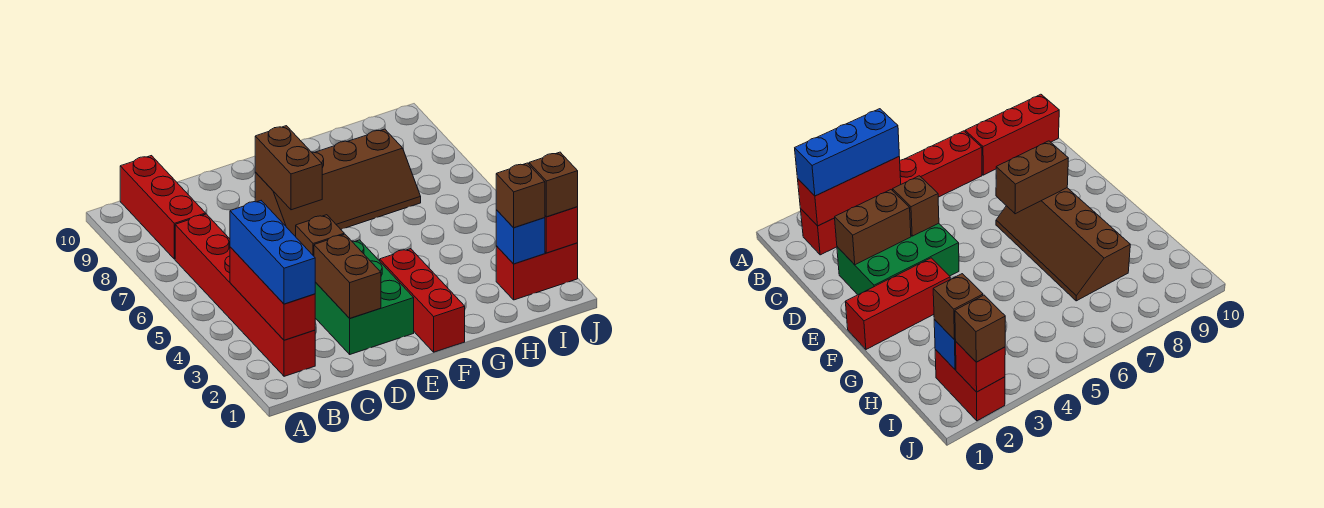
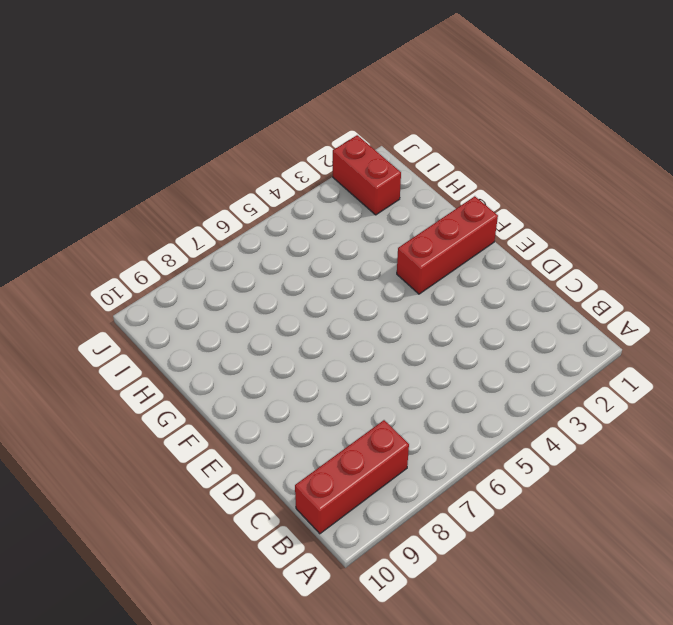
none -> red 1x6 brick [175,214,315,376]
none -> green 2x3 brick [315,240,414,354]
none -> brown 2x4 slope [255,129,421,237]

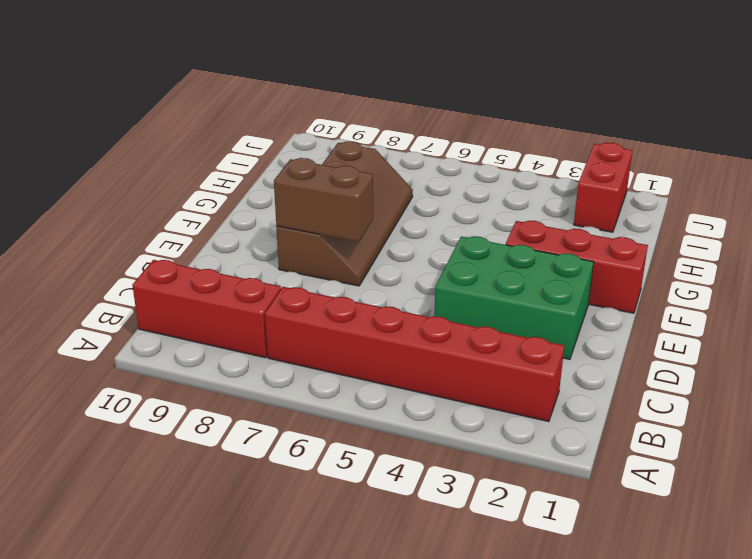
none -> red 1x3 brick [230,247,315,340]
none -> brown 1x2 brick [314,234,381,318]
none -> brown 1x1 brick [296,215,344,256]

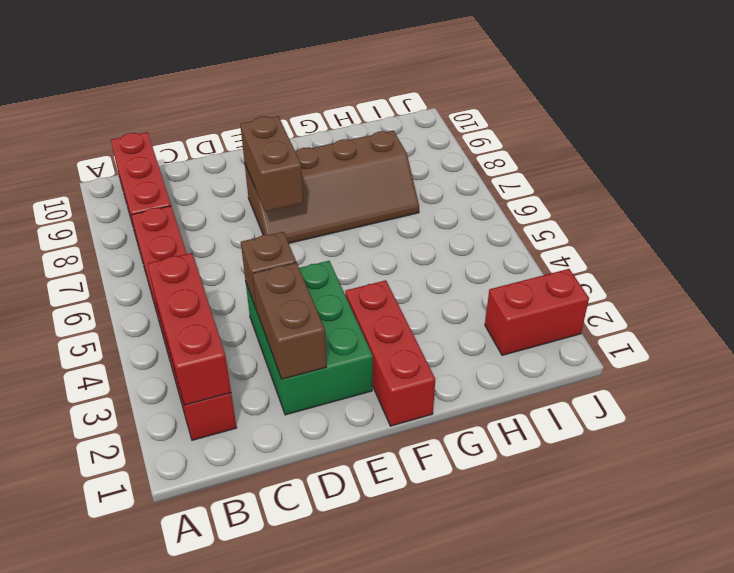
none -> blue 1x1 brick [496,210,545,264]
none -> red 1x1 brick [545,207,578,253]
none -> blue 1x3 brick [230,201,315,304]

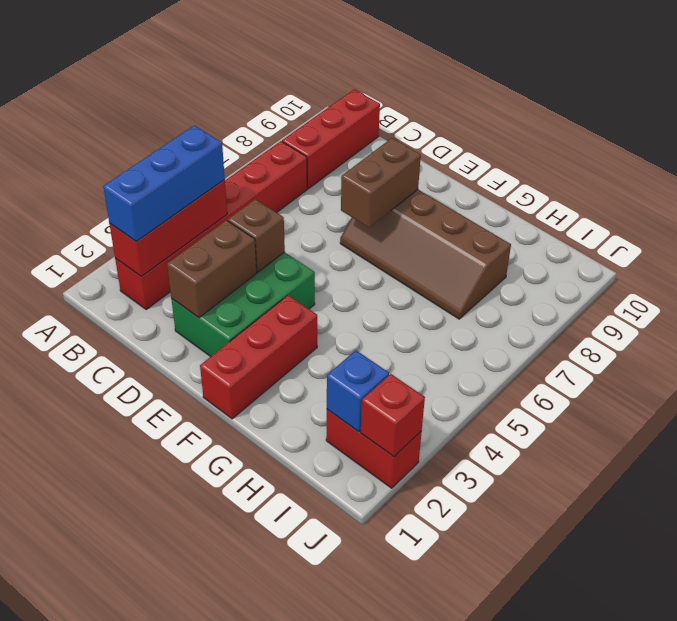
none -> brown 1x1 brick [496,163,545,228]
none -> brown 1x1 brick [529,152,578,217]

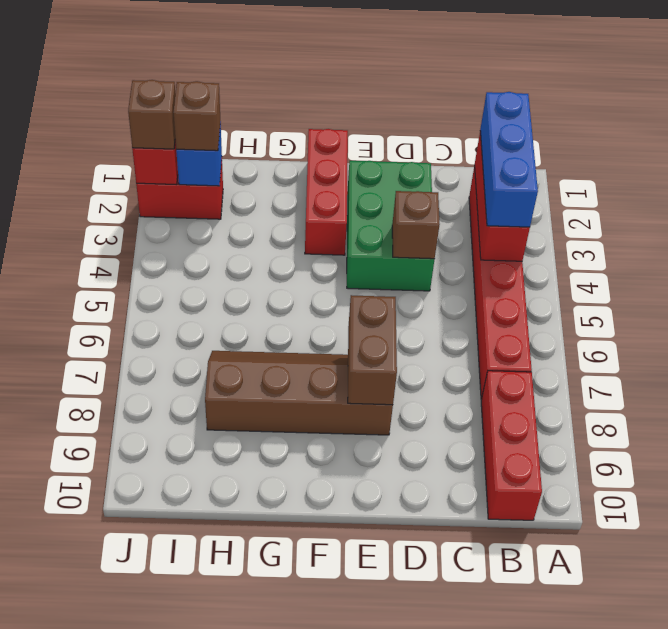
none -> brown 1x2 brick [314,234,381,318]

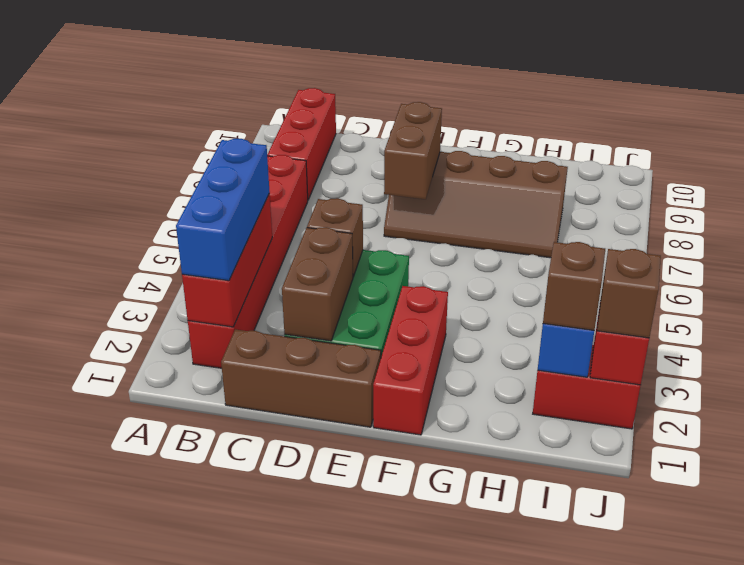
brown 1x3 brick [221,329,381,427] -> none

